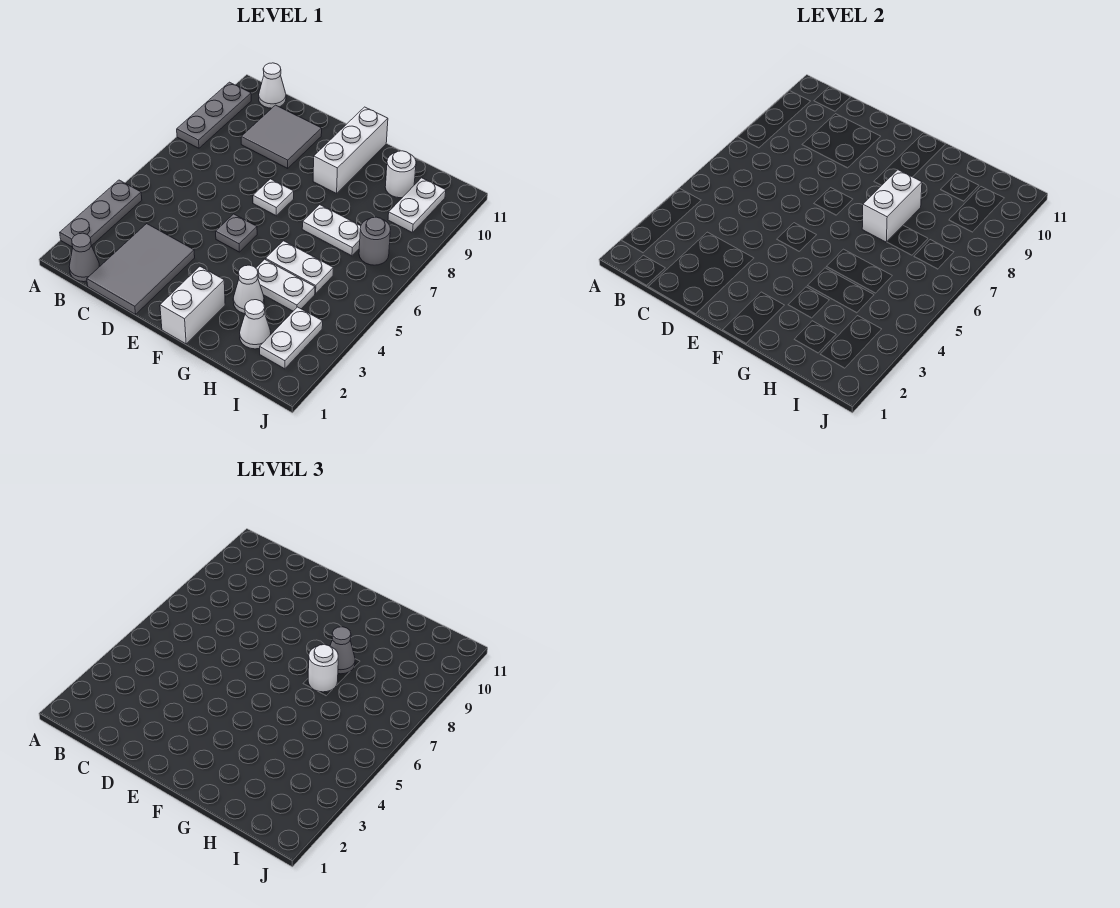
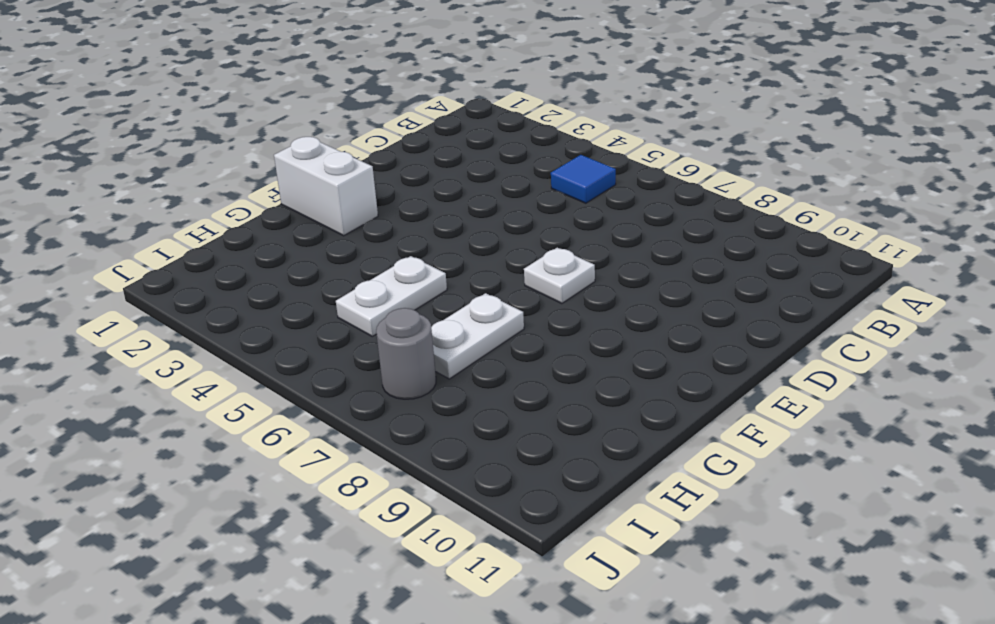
blue 1x1 tile [551,155,616,203] -> none
none -> grey 1x3 plate [60,180,142,247]
none -> grey 1x3 plate [177,82,251,148]
none -> grey 1x1 cone [69,233,99,282]

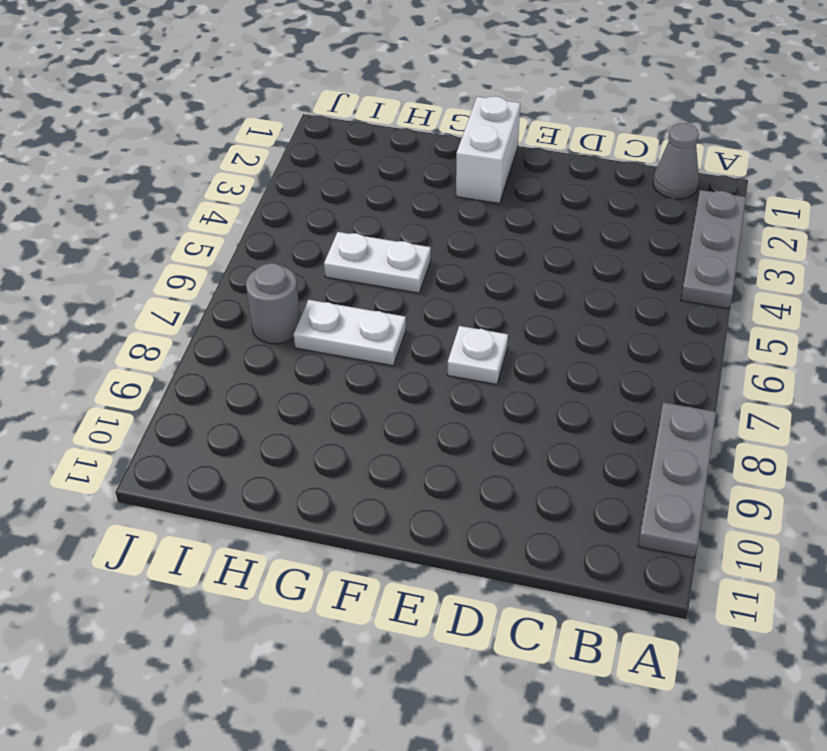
none -> white 1x1 cone [259,63,286,108]
none -> grey 2x3 tile [87,224,195,314]
none -> grey 2x2 tile [241,105,322,168]

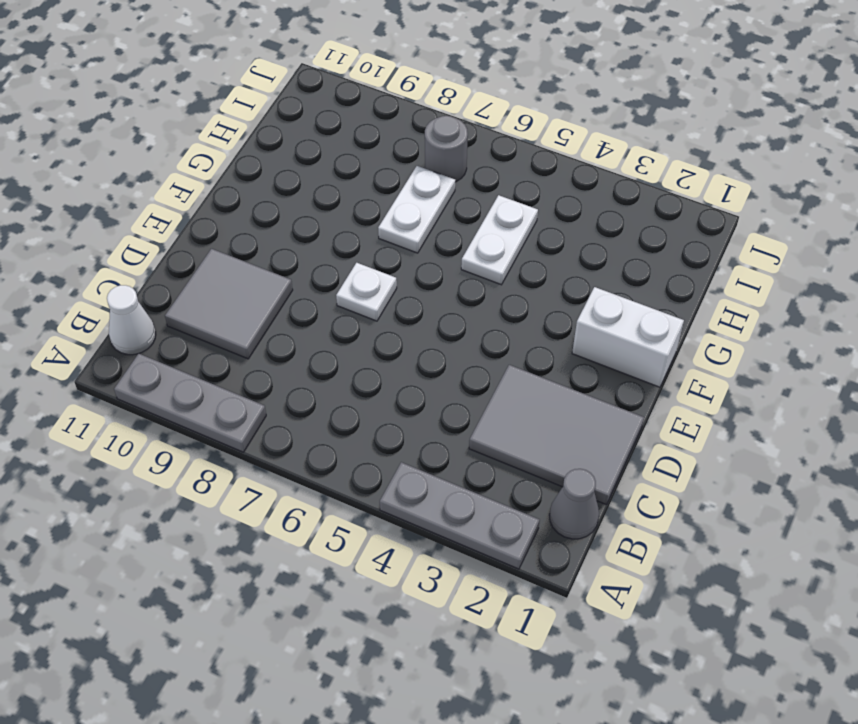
none -> grey 1x1 plate [216,214,257,252]
none -> white 1x3 brick [313,107,388,193]
none -> white 1x1 cone [233,265,264,314]

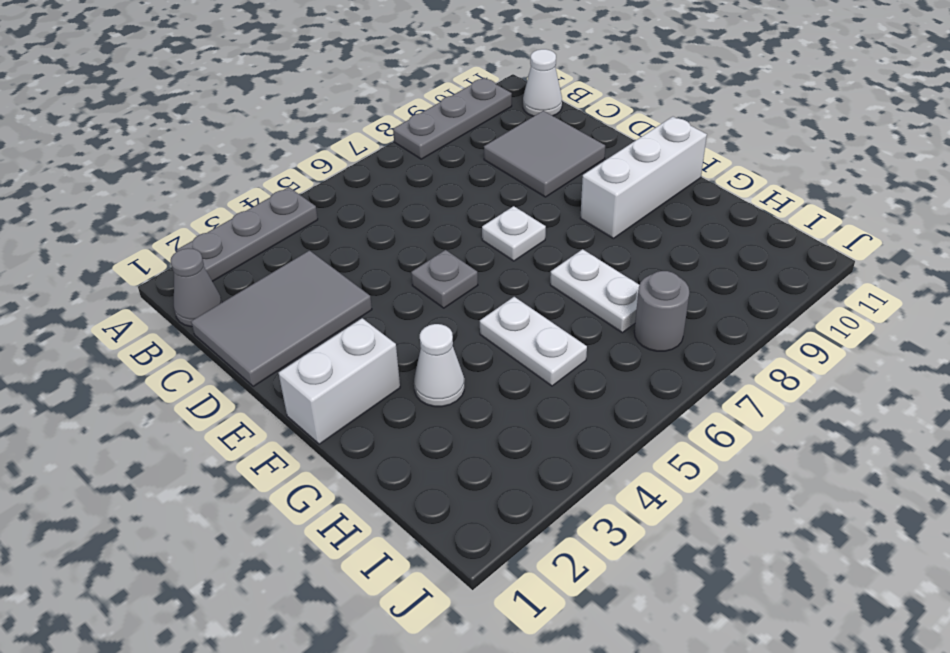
none -> white 1x2 plate [256,259,315,311]
none -> white 1x1 cone [240,300,271,349]
none -> white 1x1 round brick [385,151,416,198]

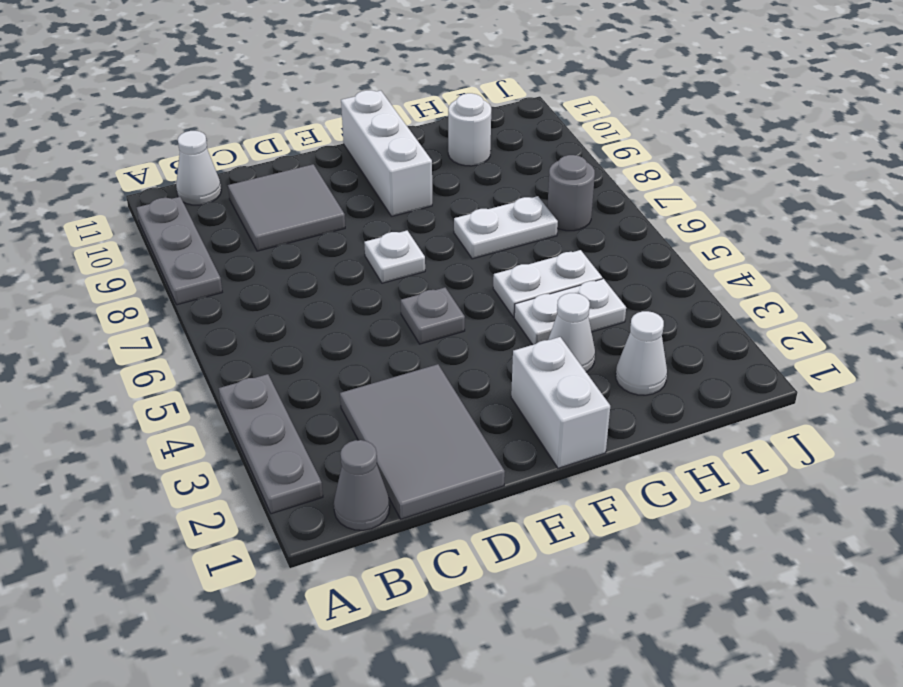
none -> white 1x2 plate [260,307,323,369]
none -> white 1x2 plate [388,178,446,233]
none -> white 1x2 brick [862,170,922,242]

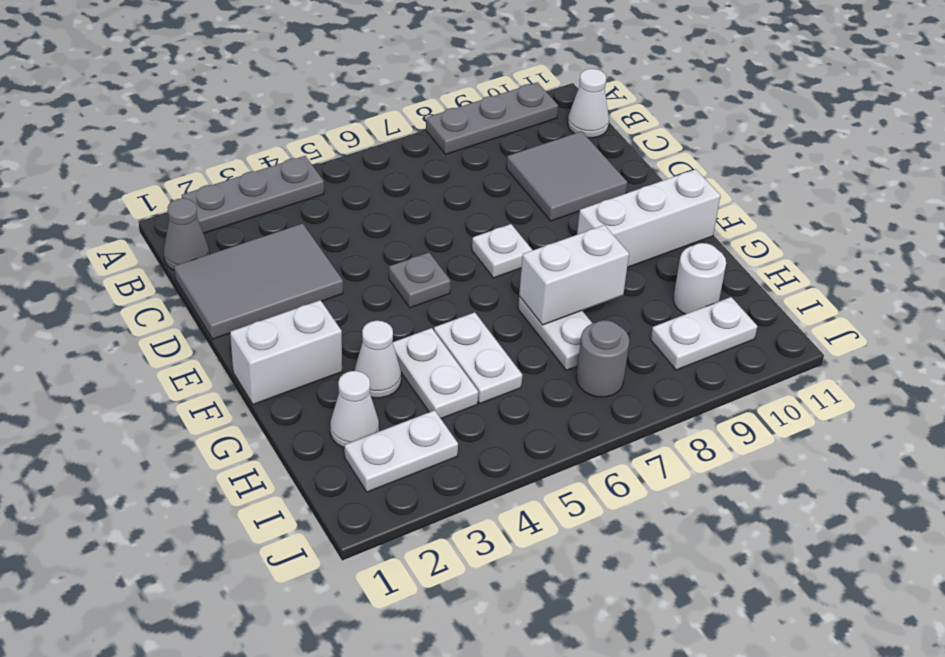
none -> white 1x1 round brick [308,645,338,692]
none -> grey 1x1 cone [330,627,355,674]

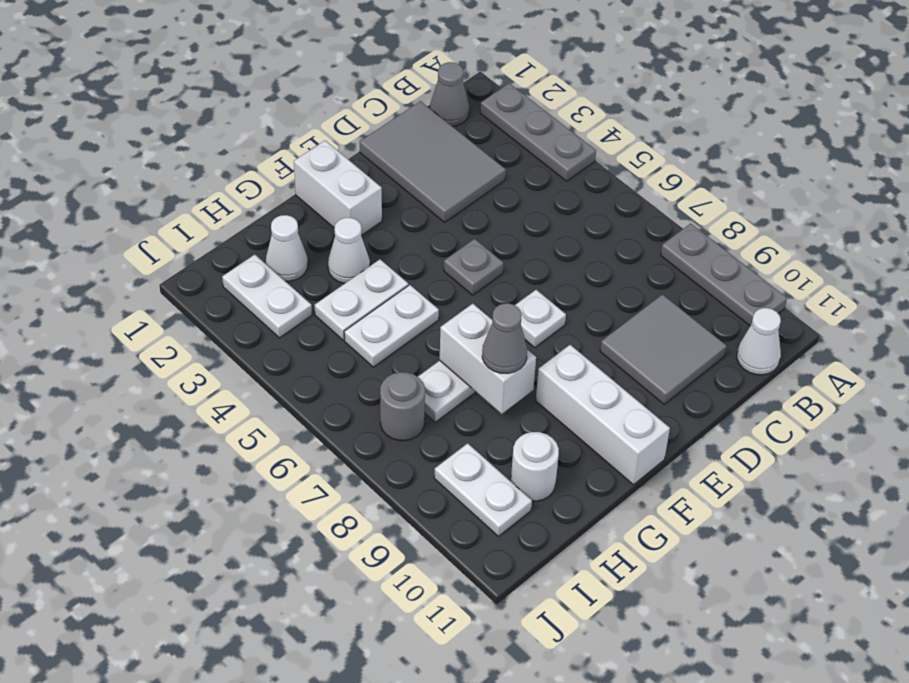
none -> white 1x1 round brick [308,645,338,692]

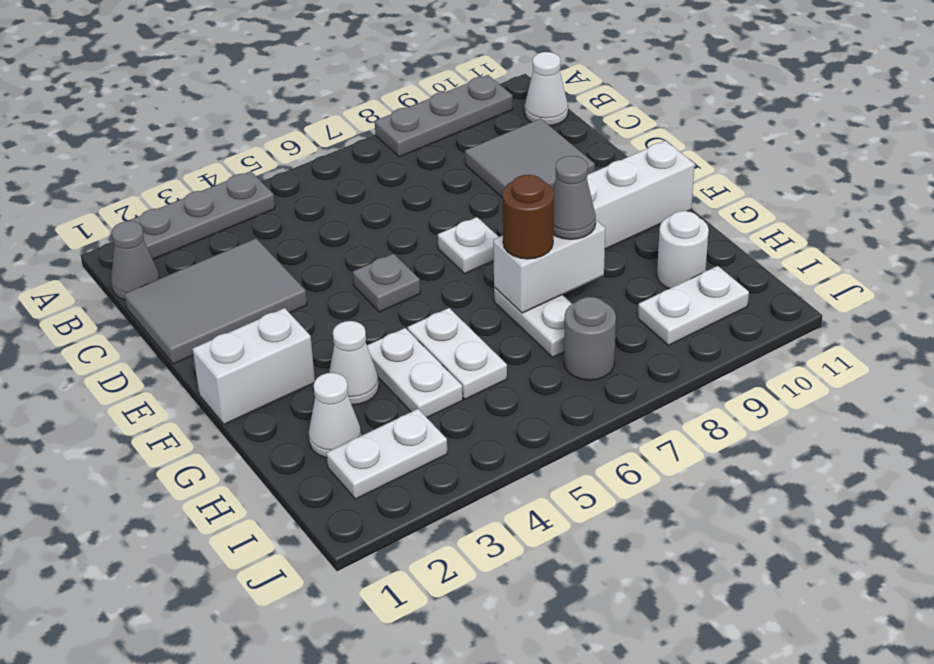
brown 1x1 round brick [502,175,554,259] -> white 1x1 round brick [308,645,338,692]

